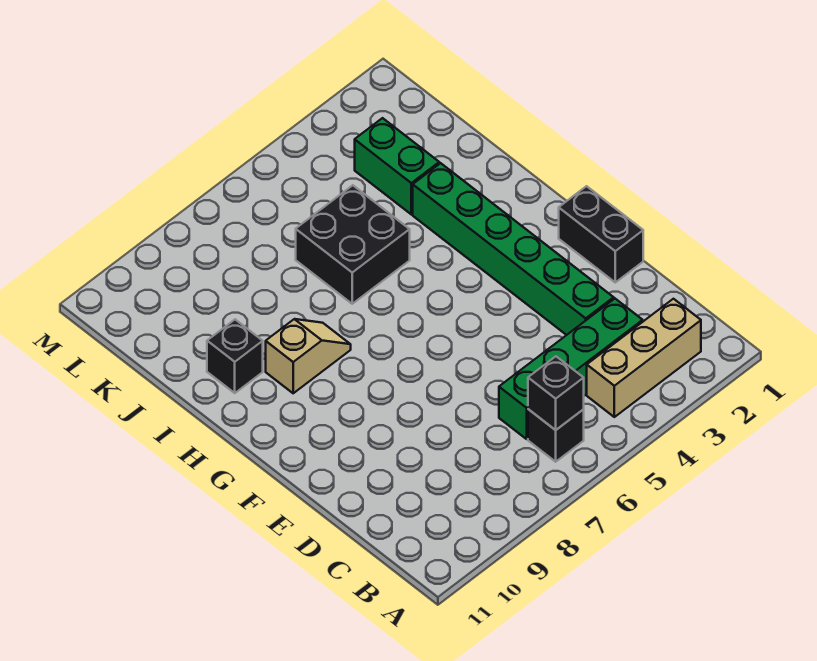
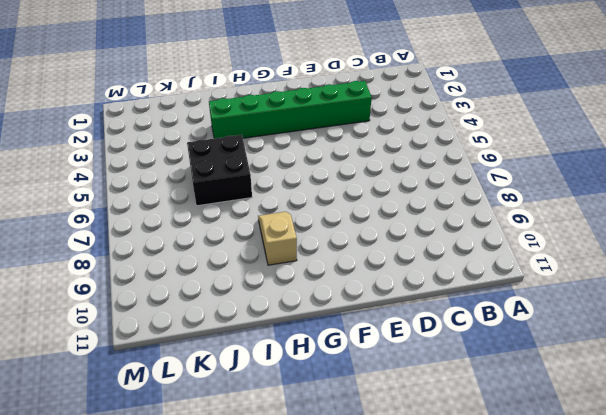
none -> tan 1x3 brick [587,299,701,417]
none -> black 1x1 brick [528,409,584,462]

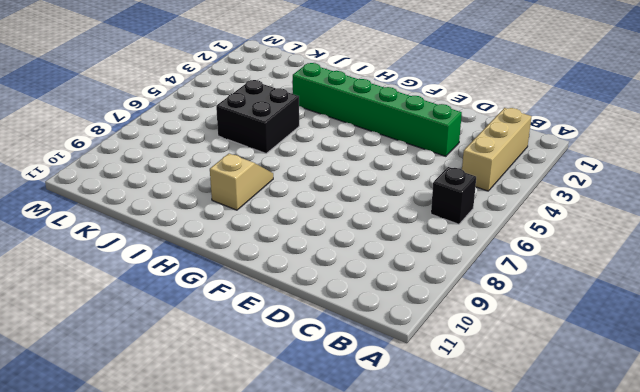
none -> green 1x4 brick [499,299,643,439]
none -> black 1x2 brick [559,186,643,282]

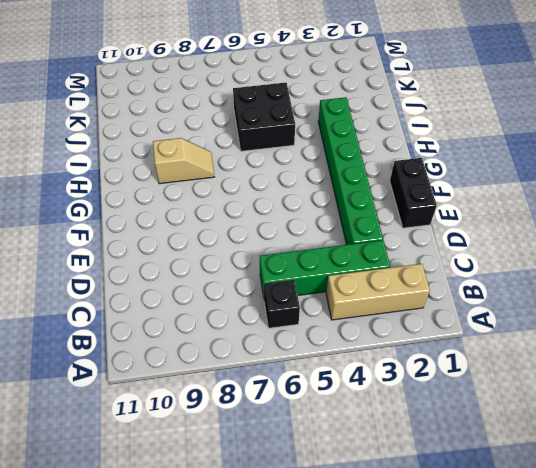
none -> black 1x1 brick [207,320,263,393]
none -> green 1x2 brick [355,118,439,214]

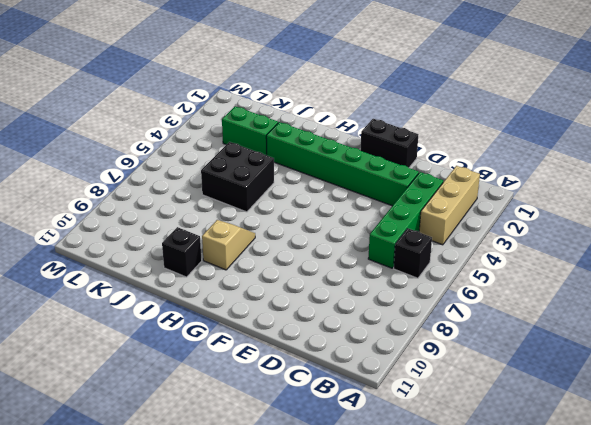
none -> black 1x1 brick [528,356,584,430]

